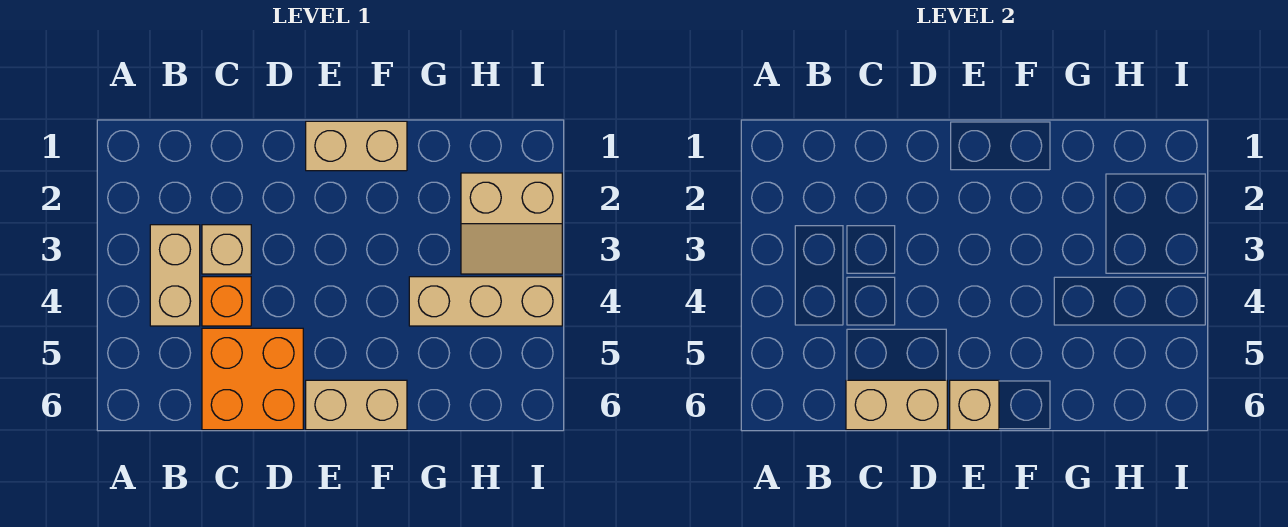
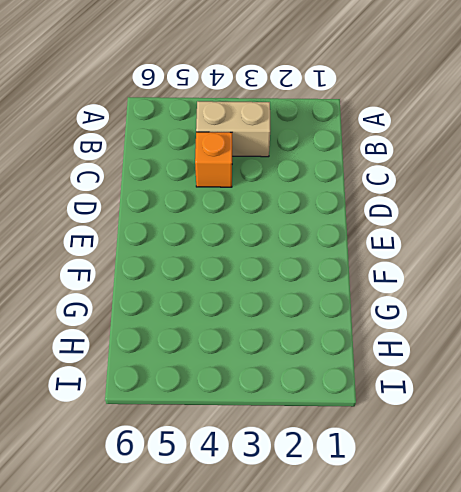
none -> tan 1x1 brick [202,225,251,274]
none -> orange 2x2 brick [202,328,303,430]

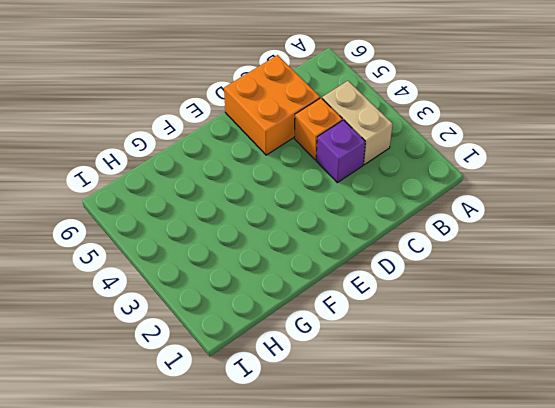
purple 1x1 brick [316,120,365,183] -> tan 1x1 brick [202,225,251,274]
none -> tan 1x2 brick [306,121,407,171]
none -> tan 1x2 brick [306,380,407,430]

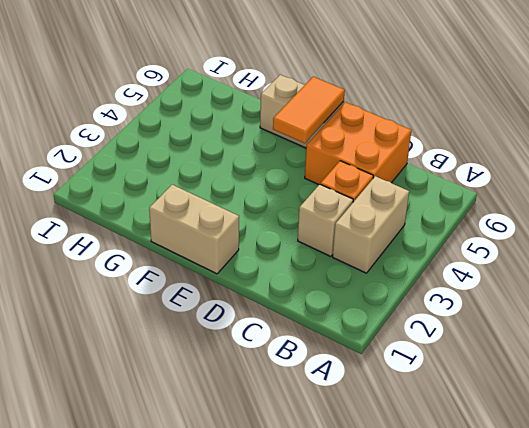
orange 1x2 tile [273,77,345,143] -> tan 1x1 brick [950,380,999,430]
none -> tan 1x3 brick [409,277,562,326]
none -> tan 2x2 slope [461,173,562,274]

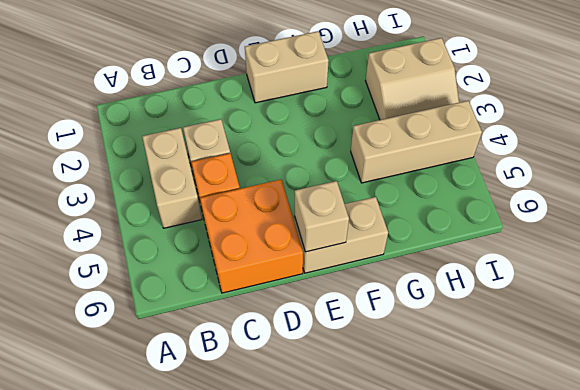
none -> tan 1x2 brick [846,380,947,430]

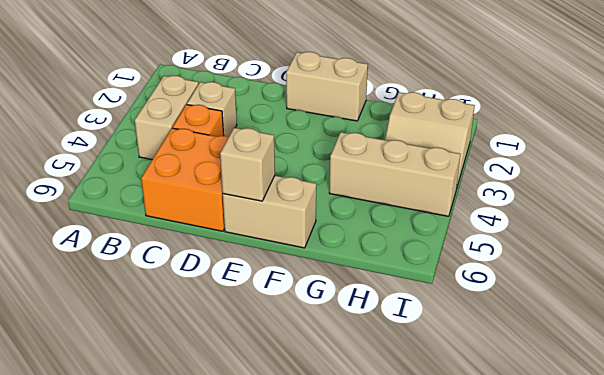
none -> tan 1x2 brick [846,380,947,430]

